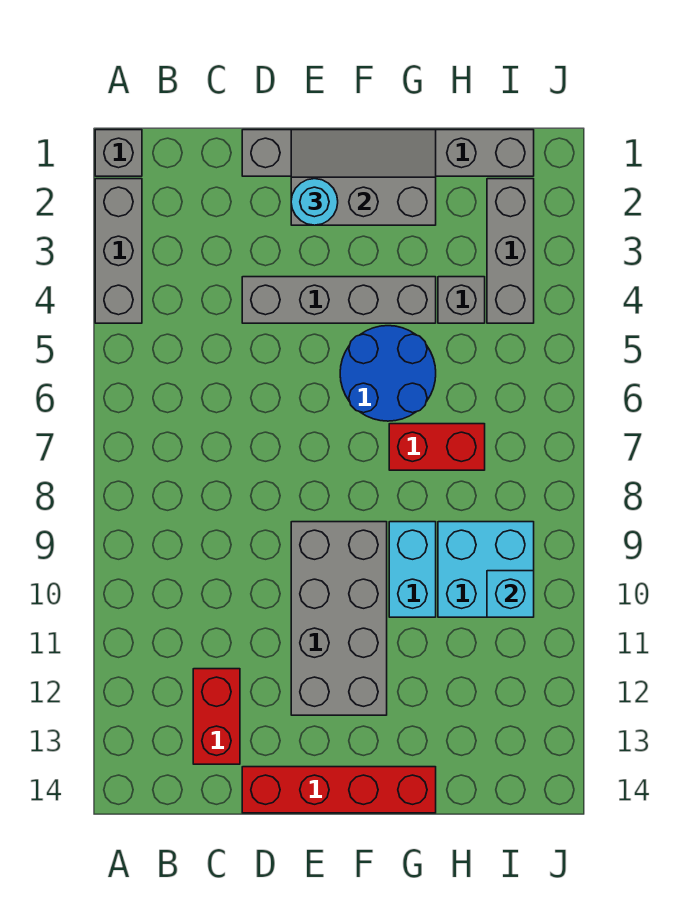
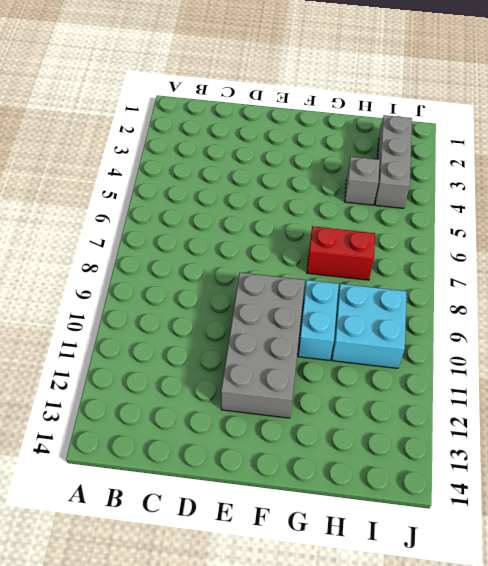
none -> grey 1x1 brick [95,130,142,176]
none -> grey 1x3 brick [95,179,142,323]
none -> red 1x2 brick [193,669,240,764]

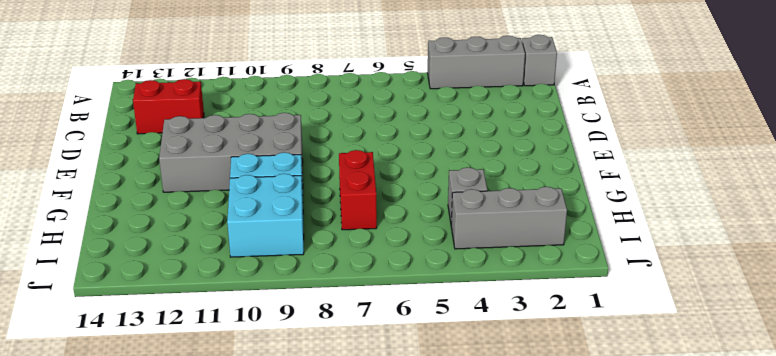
none -> grey 1x6 brick [242,130,534,176]
none -> grey 1x4 brick [242,277,436,323]
none -> red 1x4 brick [242,767,436,813]

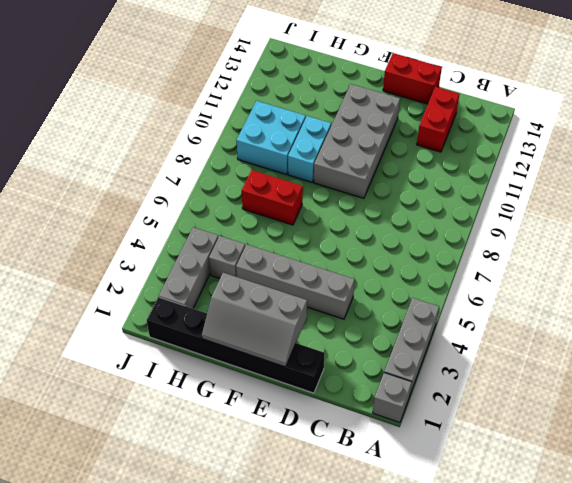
black 1x6 brick [147,297,325,393] -> grey 1x6 brick [242,130,534,176]
red 1x2 brick [383,53,442,104] -> red 1x4 brick [242,767,436,813]
none -> blue 2x2 round brick [340,326,436,421]
none -> cyan 1x1 brick [487,571,534,617]
none -> cyan 1x1 round brick [291,179,338,225]

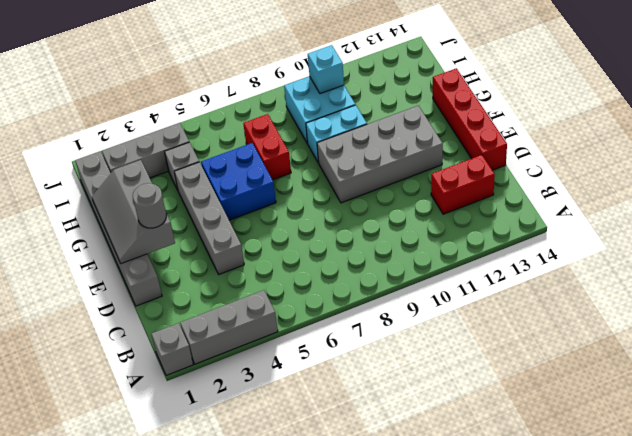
grey 1x1 round brick [133,183,166,228] -> cyan 1x1 round brick [291,179,338,225]
blue 2x2 brick [201,143,276,220] -> blue 2x2 round brick [340,326,436,421]

